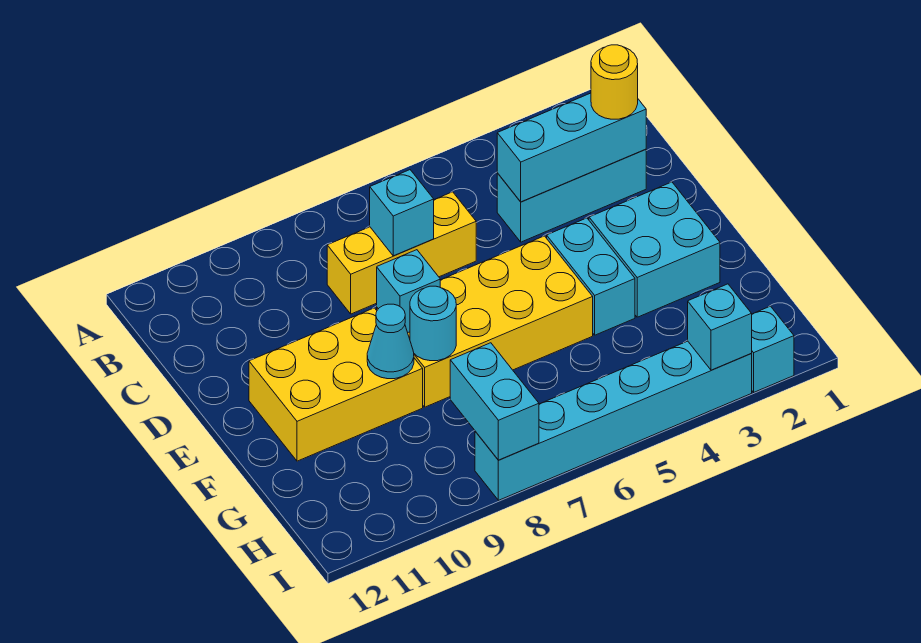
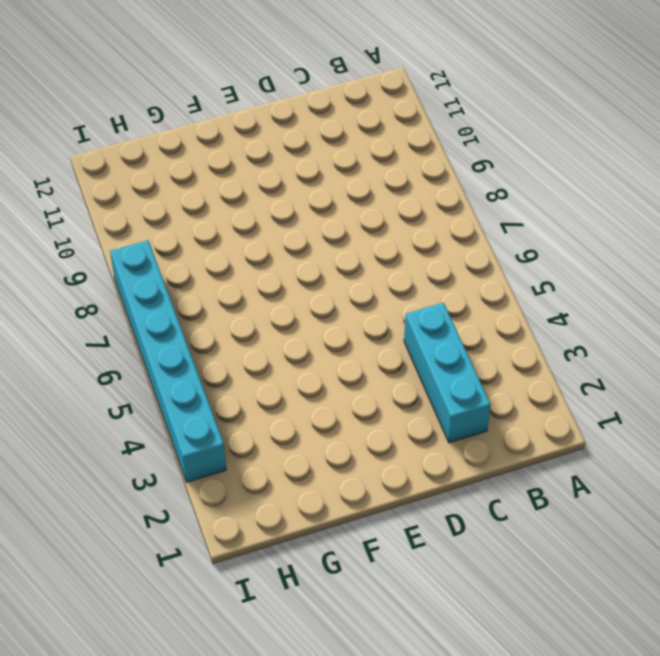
none -> yellow 1x3 brick [327,192,476,314]
none -> cyan 2x2 brick [589,182,720,317]
none -> cyan 1x2 brick [547,218,635,335]

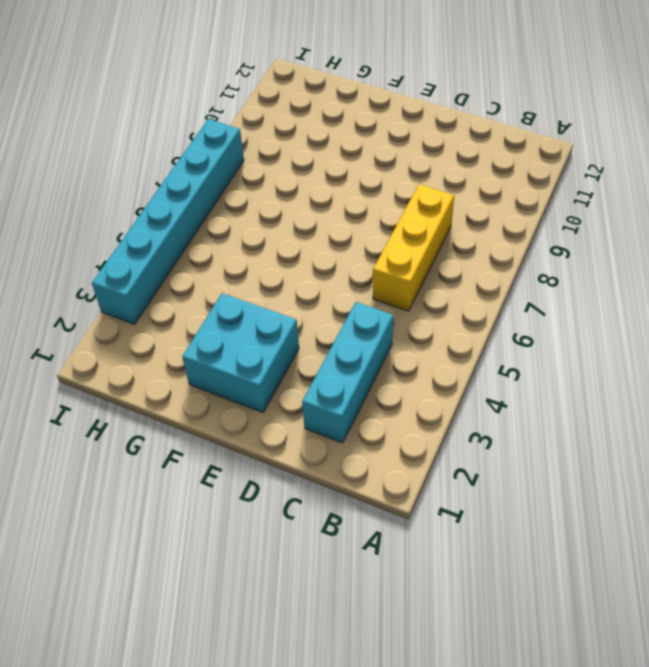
none -> cyan 1x2 brick [547,218,635,335]
none -> yellow 2x4 brick [377,236,593,407]
none -> yellow 2x3 brick [249,308,423,461]

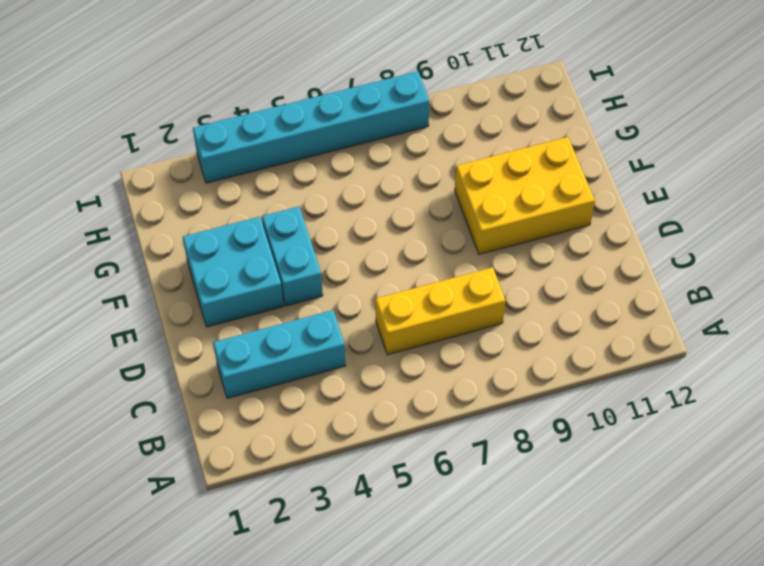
none -> yellow 2x4 brick [377,236,593,407]
none -> cyan 1x1 brick [751,306,794,392]
none -> cyan 1x3 brick [497,93,646,202]

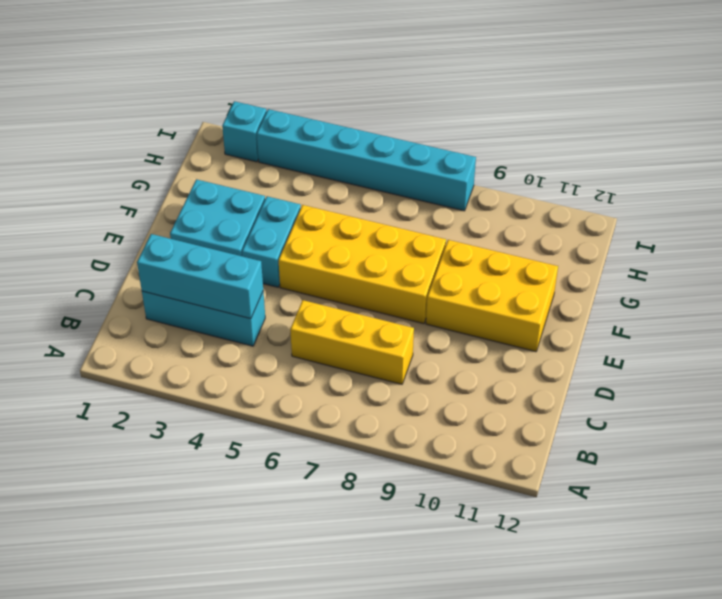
none -> cyan 1x1 brick [370,170,434,256]
none -> cyan 1x1 brick [377,250,440,332]
none -> cyan 1x1 round brick [410,286,456,361]

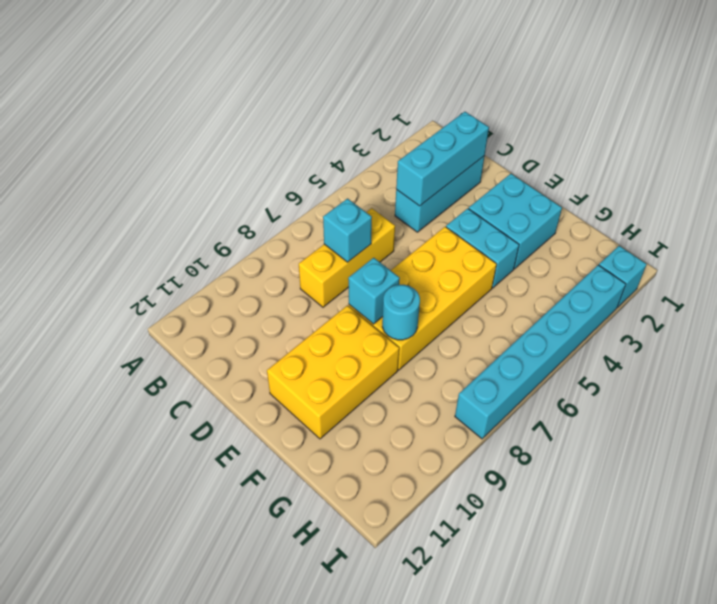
none -> cyan 1x1 cone [367,304,414,379]
none -> cyan 1x2 brick [450,343,539,460]
none -> cyan 1x1 brick [688,284,752,370]

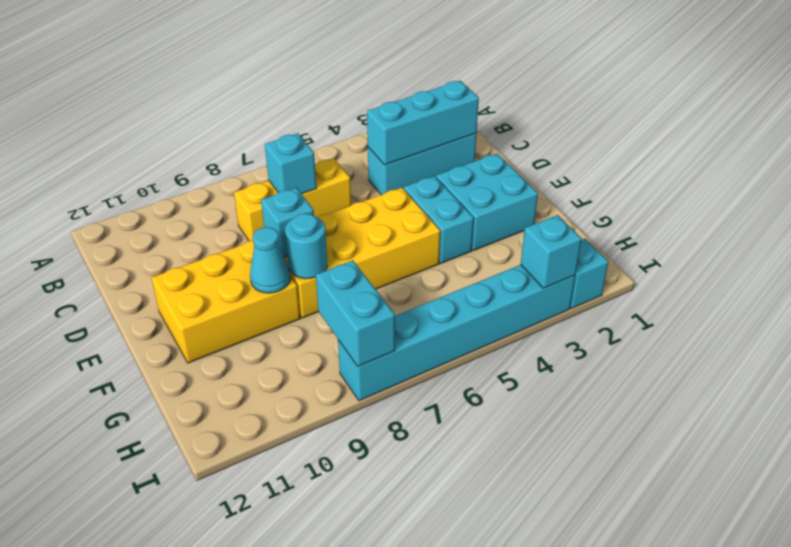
none -> yellow 1x1 round brick [591,45,638,119]

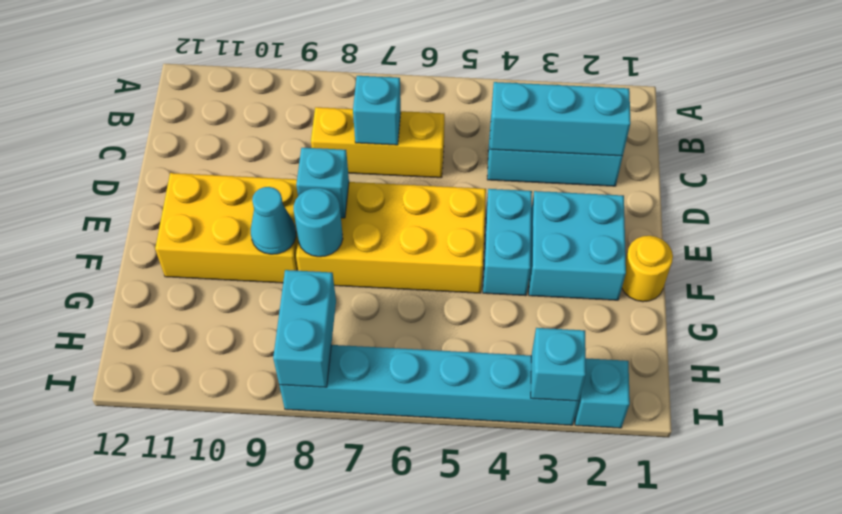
yellow 1x1 round brick [622,236,673,302] -> yellow 1x1 round brick moved to [591,45,638,119]

